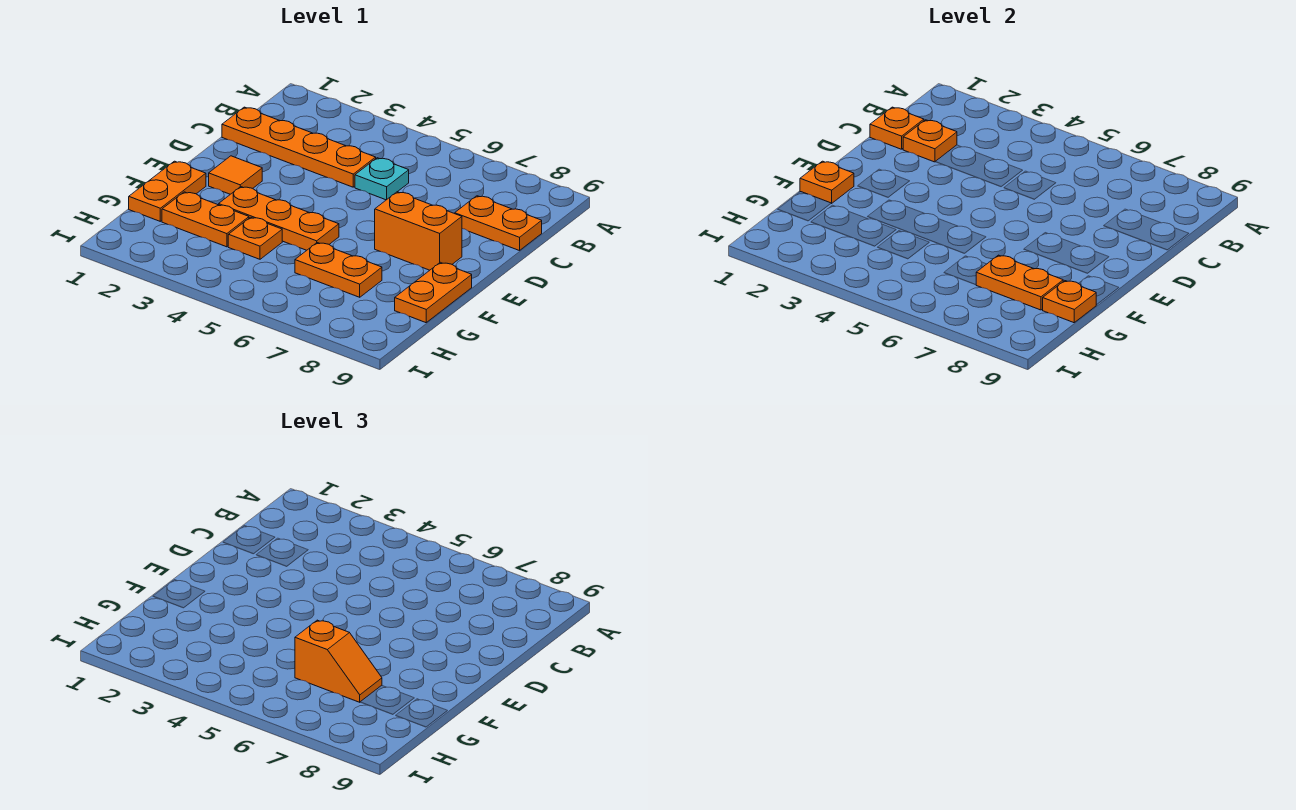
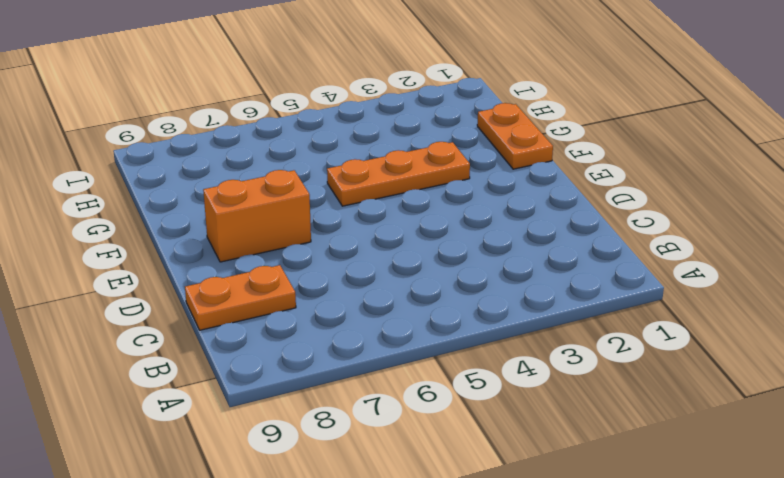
none -> orange 1x4 plate [222,107,376,187]
none -> cyan 1x1 plate [355,158,409,200]
none -> orange 1x1 tile [209,156,262,194]

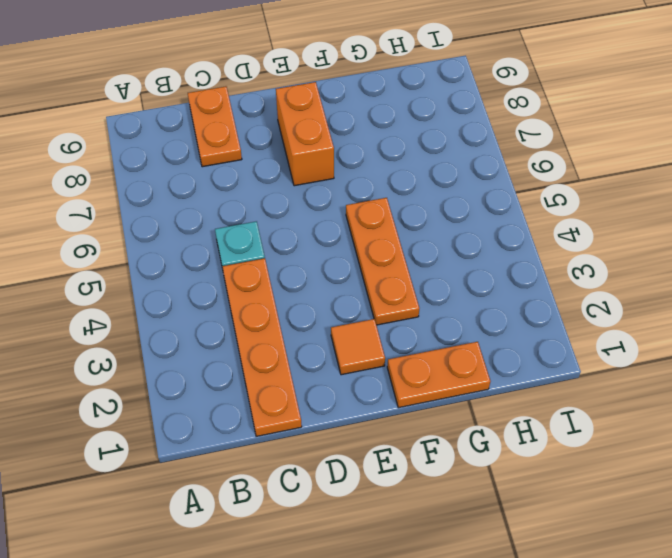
none -> orange 1x2 plate [395,262,472,323]
none -> orange 1x2 plate [162,192,249,247]
none -> orange 1x1 plate [228,217,282,259]

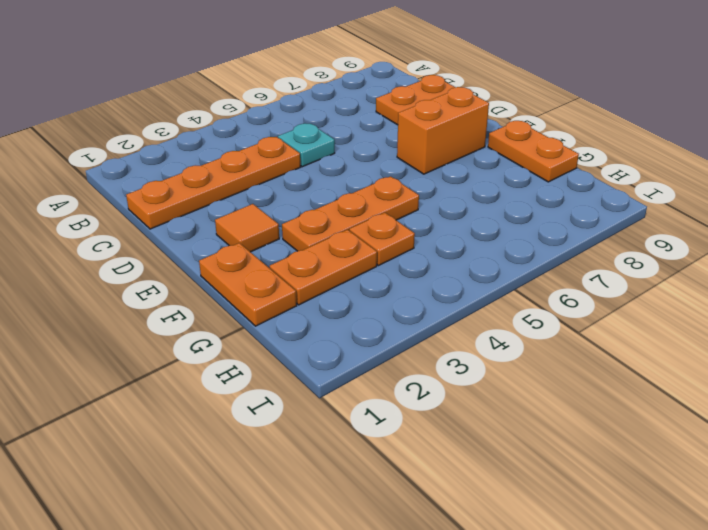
none -> orange 1x2 plate [295,243,382,297]
none -> orange 1x1 plate [870,107,924,149]
none -> orange 1x1 plate [903,120,957,162]

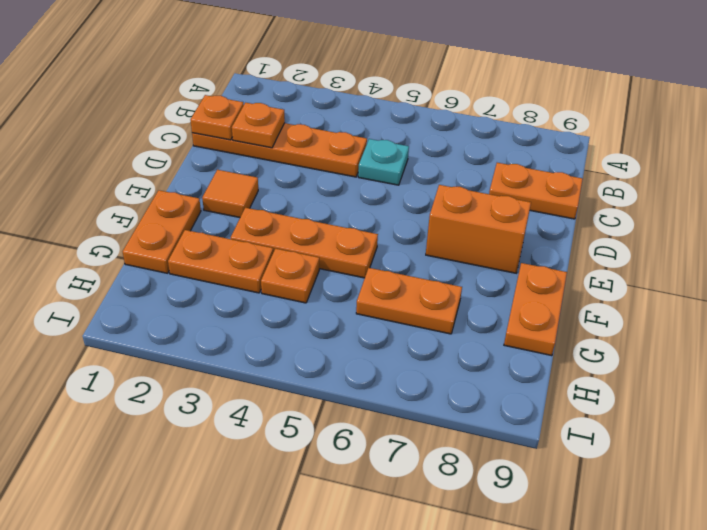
none -> orange 1x1 plate [800,161,854,203]
none -> orange 1x2 plate [976,255,1063,310]
none -> orange 1x1 plate [1043,281,1096,323]

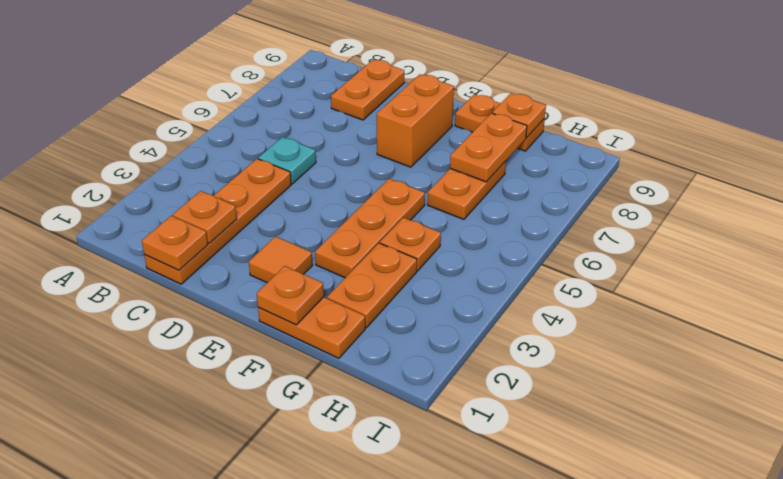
none -> orange 1x2 slope [295,620,382,702]

